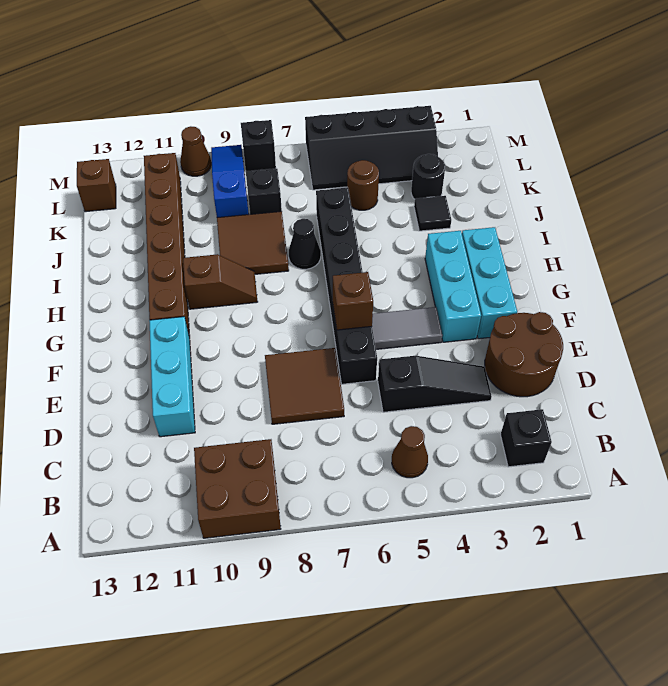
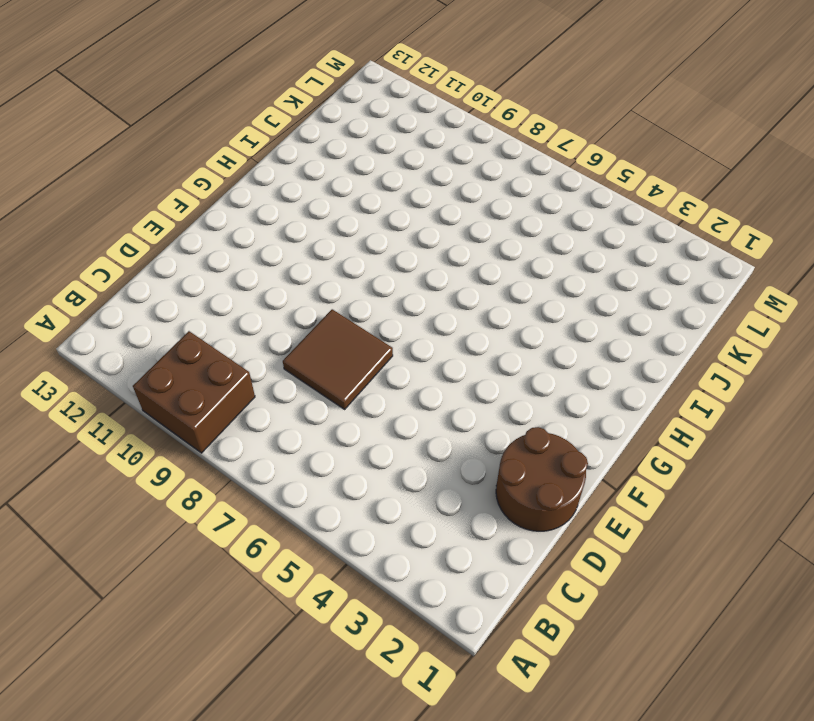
none -> black 1x1 brick [501,409,552,467]
none -> brown 1x1 cone [392,426,428,478]
none -> black 1x3 slope [378,356,492,412]

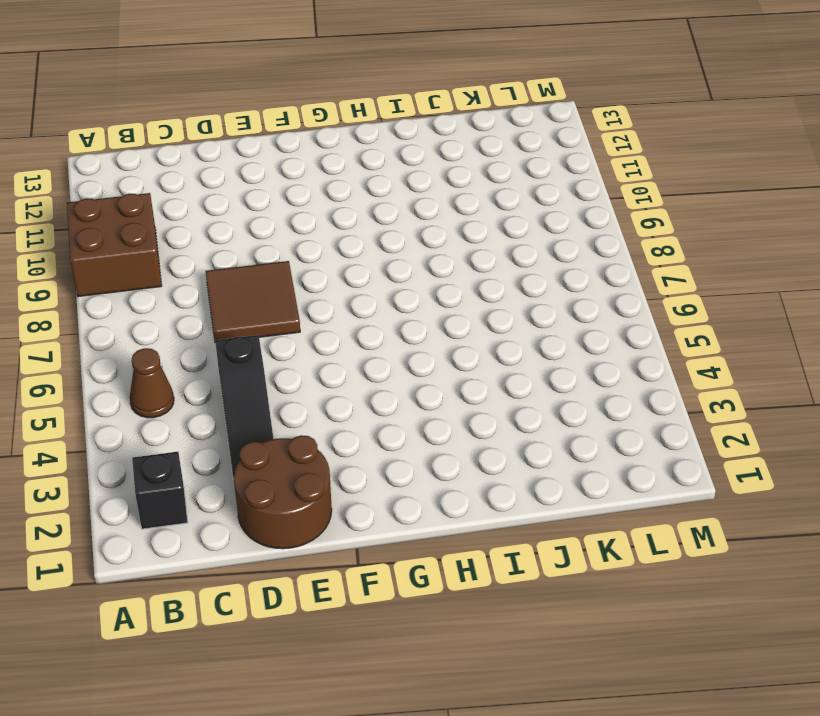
none -> cyan 1x3 brick [149,317,195,437]
none -> black 1x6 brick [316,188,377,384]
none -> cyan 1x3 brick [462,227,517,339]

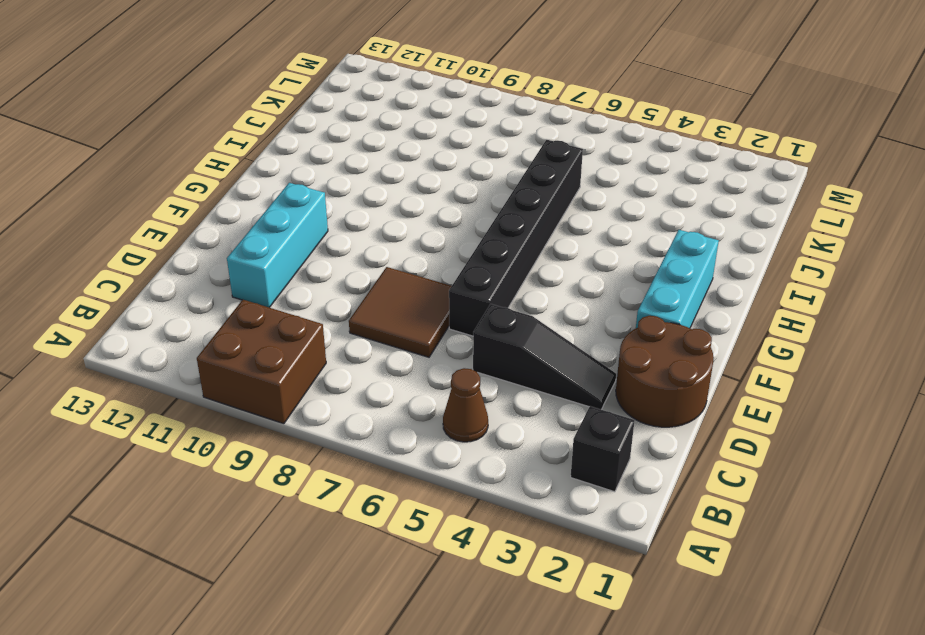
none -> cyan 1x3 brick [425,231,481,342]
none -> grey 1x2 tile [372,307,442,349]
none -> brown 1x6 brick [144,153,190,337]

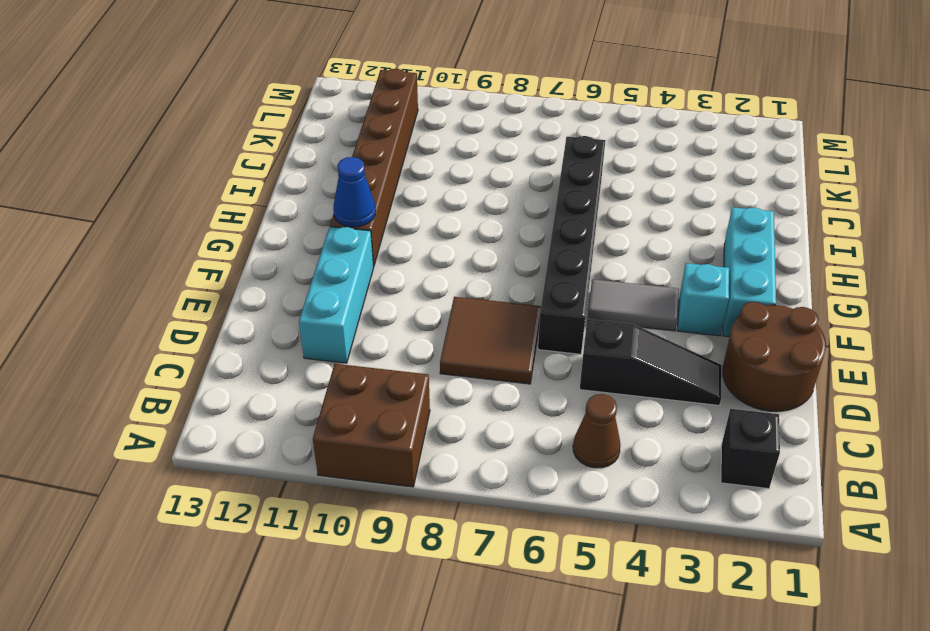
cyan 1x1 brick [677,263,729,336] -> cyan 1x3 brick [425,231,481,342]
blue 1x1 cone [333,157,376,227] -> none
none -> brown 1x2 slope [183,254,258,309]
none -> black 1x1 cone [289,219,321,269]
none -> brown 2x2 tile [217,211,289,274]

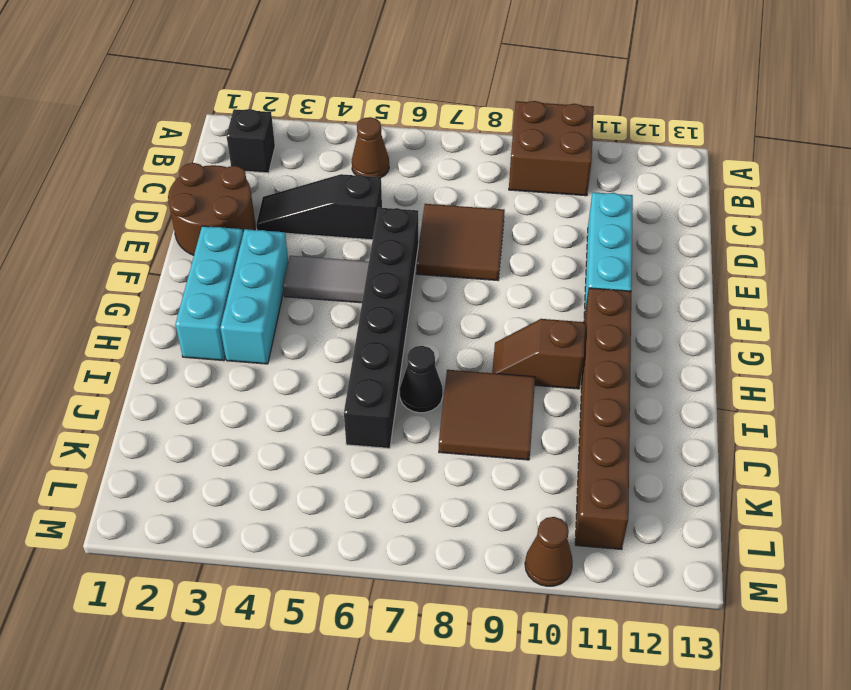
none -> black 1x1 tile [414,196,451,231]
none -> black 1x1 round brick [411,154,445,199]
none -> brown 1x1 round brick [347,160,379,210]

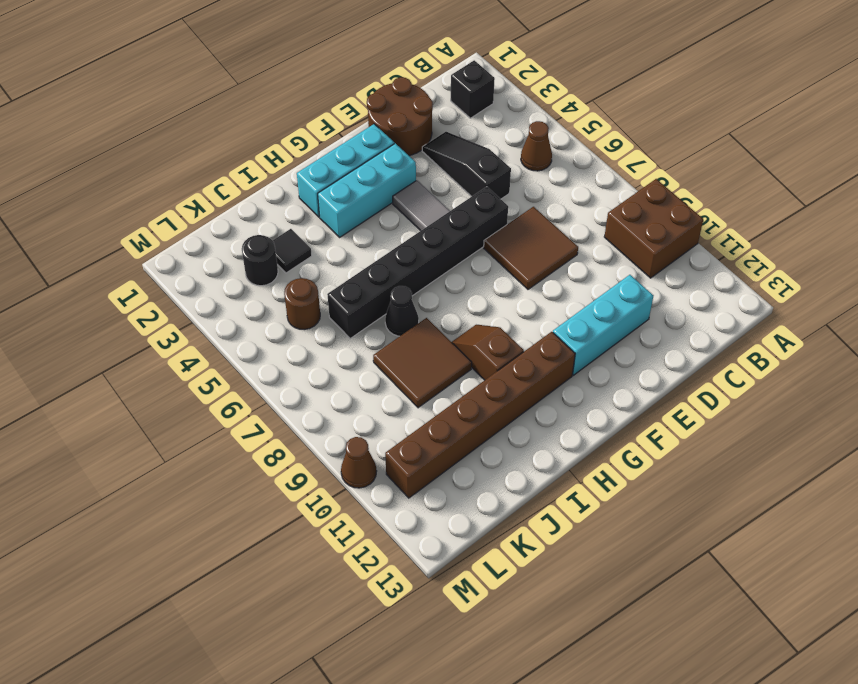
none -> black 1x1 brick [246,168,282,214]
none -> blue 1x3 slope [211,145,249,218]
none -> black 2x4 slope [305,106,438,190]

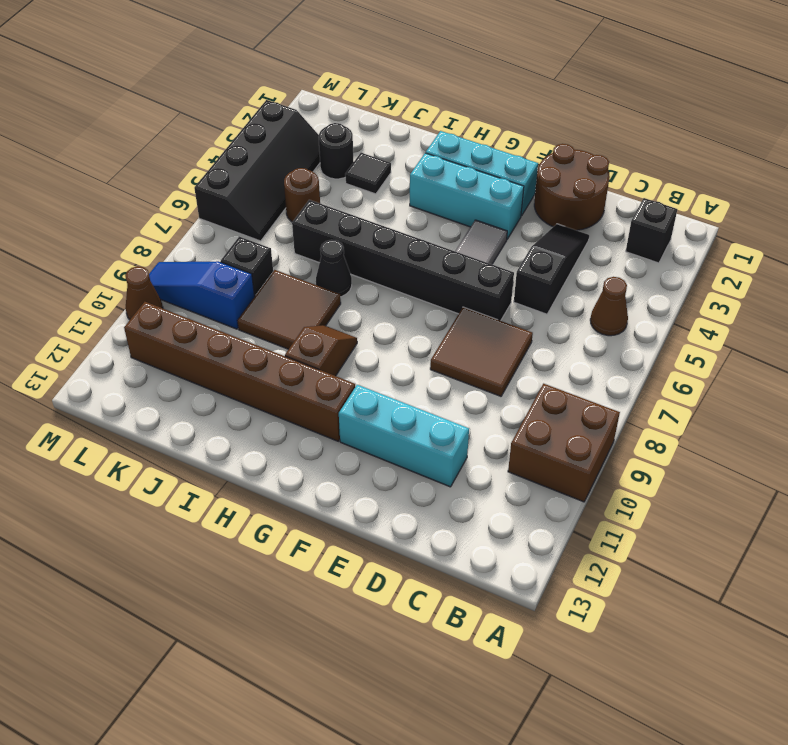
none -> brown 1x1 brick [77,159,116,212]
none -> black 1x1 brick [241,120,276,171]
none -> brown 1x1 brick [333,272,373,330]

